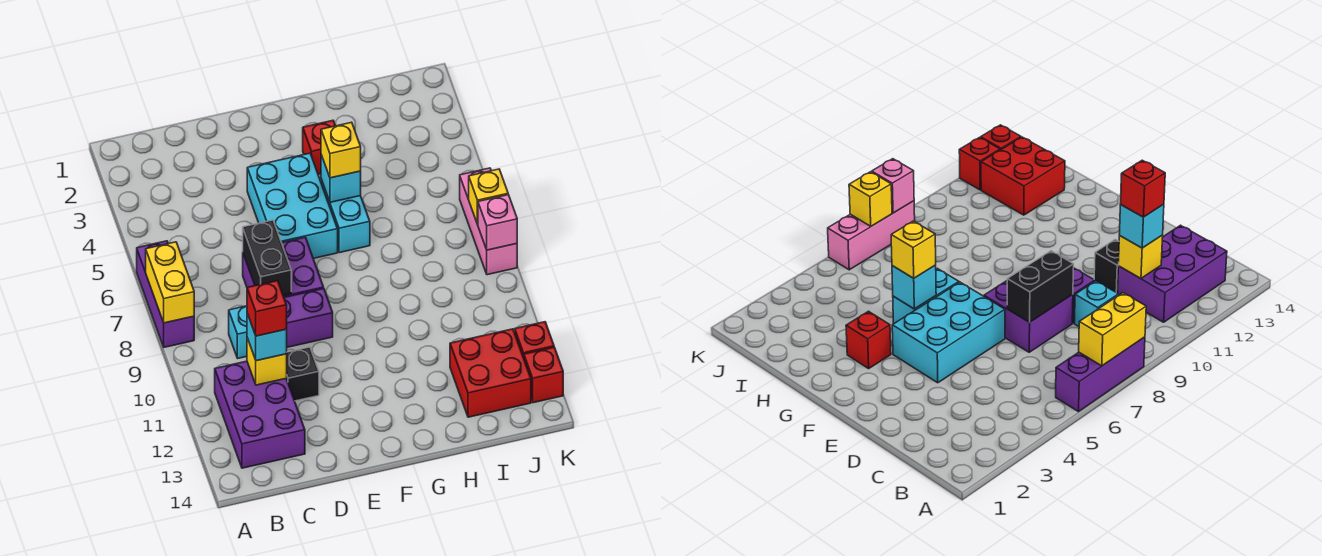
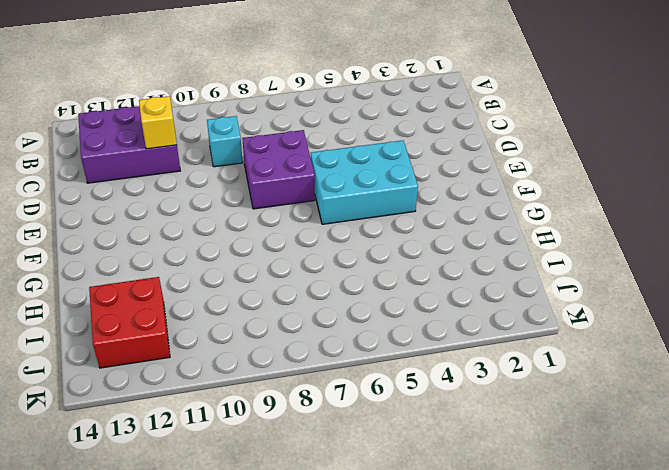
none -> purple 1x3 brick [137,241,194,347]
none -> purple 1x2 brick [284,289,333,347]
none -> black 1x1 brick [287,347,319,401]

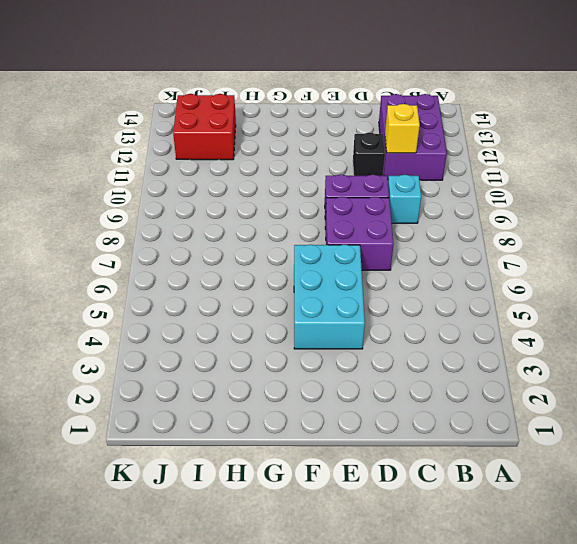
none -> purple 1x3 brick [137,241,194,347]
none -> red 1x1 brick [303,120,335,174]
none -> cyan 1x2 brick [321,179,370,253]

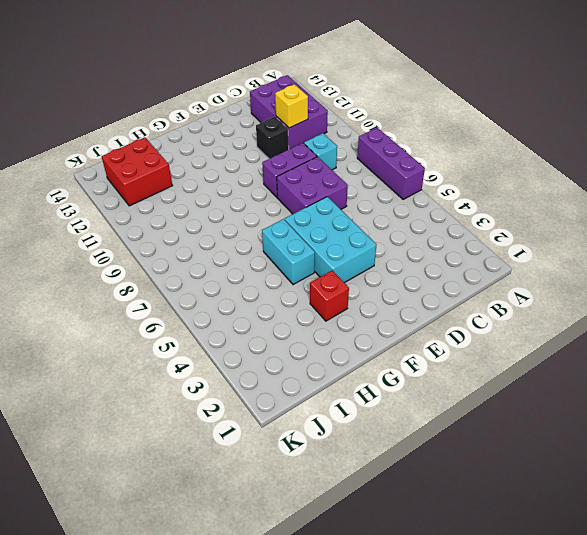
none -> pink 1x3 brick [460,168,517,275]
none -> red 1x1 brick [515,322,554,358]
none -> red 1x1 brick [524,347,563,403]

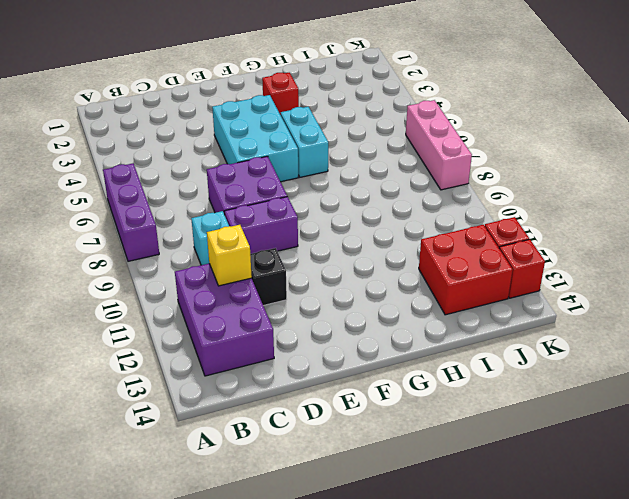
none -> yellow 1x2 brick [146,242,194,323]
none -> black 1x2 brick [243,220,291,296]
none -> cyan 1x1 brick [321,155,361,202]

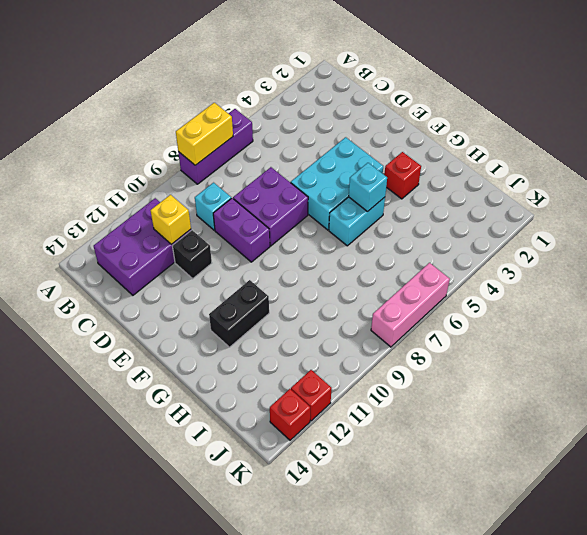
black 1x2 brick [209,280,269,347] -> black 1x2 brick moved to [243,220,291,296]
none -> red 2x2 brick [450,329,531,417]
none -> yellow 1x1 brick [469,169,508,225]
none -> pink 1x1 brick [478,195,517,250]

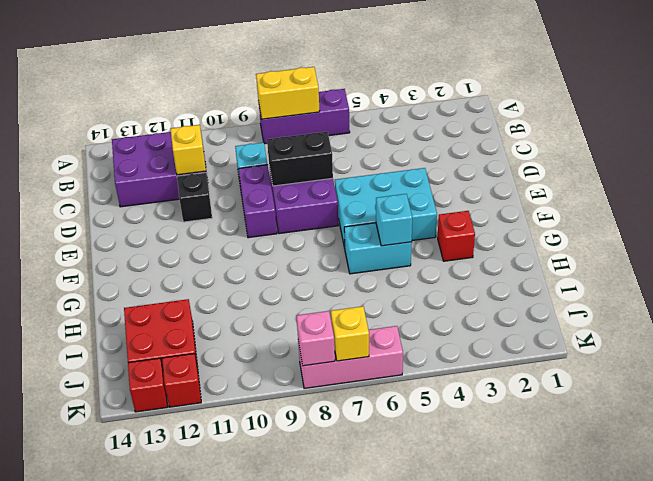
none -> cyan 1x1 brick [247,313,287,361]
none -> yellow 1x1 brick [321,122,361,178]
none -> red 1x1 brick [247,281,287,336]

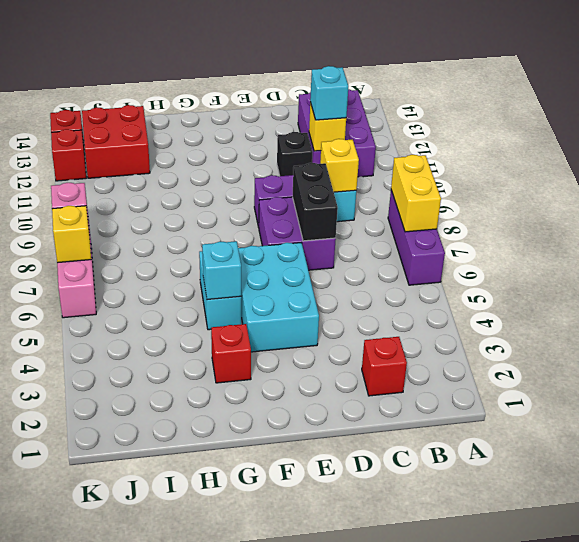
red 1x1 brick [362,337,407,396] -> red 1x1 brick moved to [247,281,287,336]
yellow 1x1 brick [320,139,359,192] -> yellow 1x1 brick moved to [321,122,361,178]

